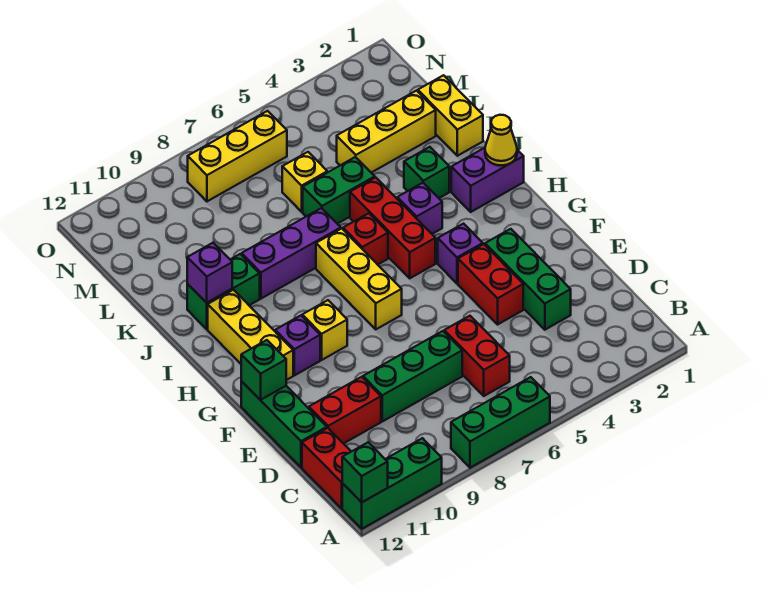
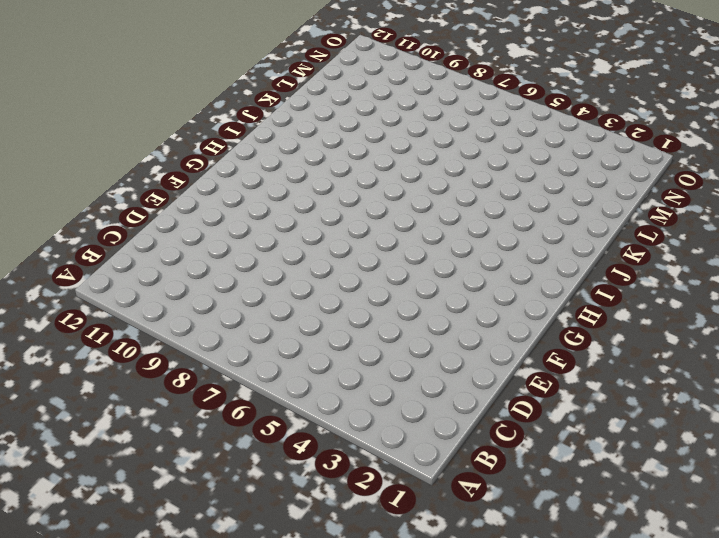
none -> green 1x3 brick [451,377,550,468]
none -> green 1x3 brick [342,438,442,529]
none -> red 1x2 brick [302,428,351,508]
none -> red 1x2 brick [444,316,510,396]

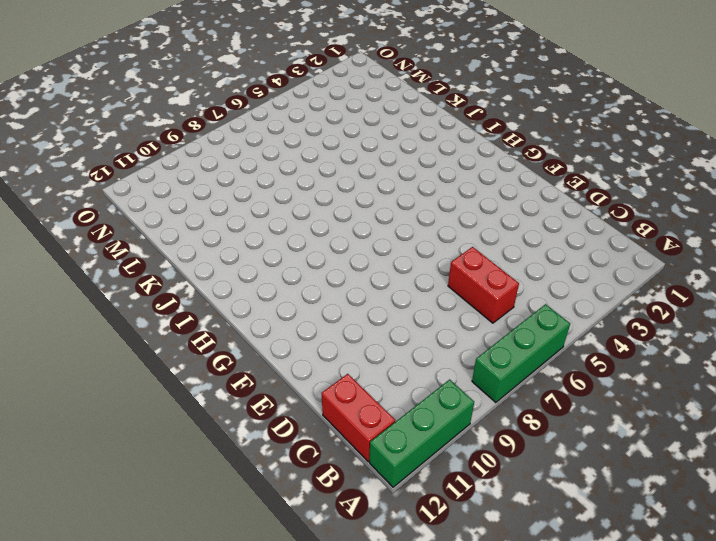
none -> green 1x3 brick [485,229,571,330]
none -> green 1x3 brick [363,331,462,421]
none -> red 1x2 brick [309,377,381,444]
none -> green 1x3 brick [241,381,327,467]

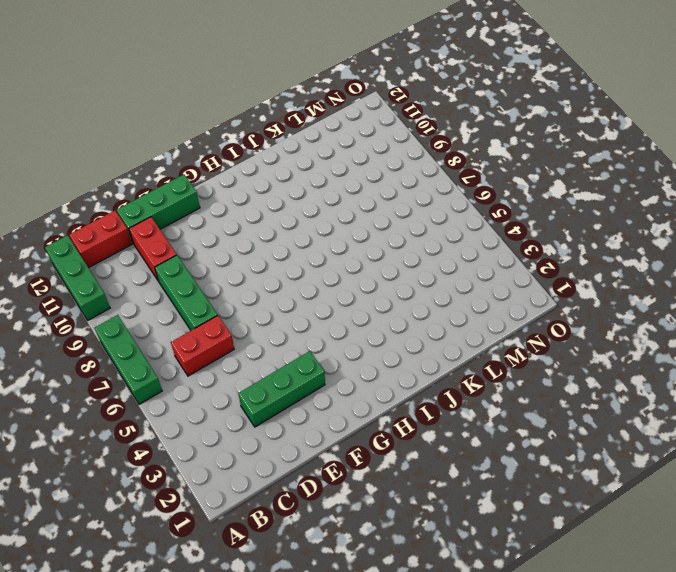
none -> red 1x2 brick [458,244,523,324]
none -> purple 1x1 brick [438,224,483,284]
none -> yellow 1x3 brick [316,229,402,329]
none -> yellow 1x1 brick [302,300,347,360]

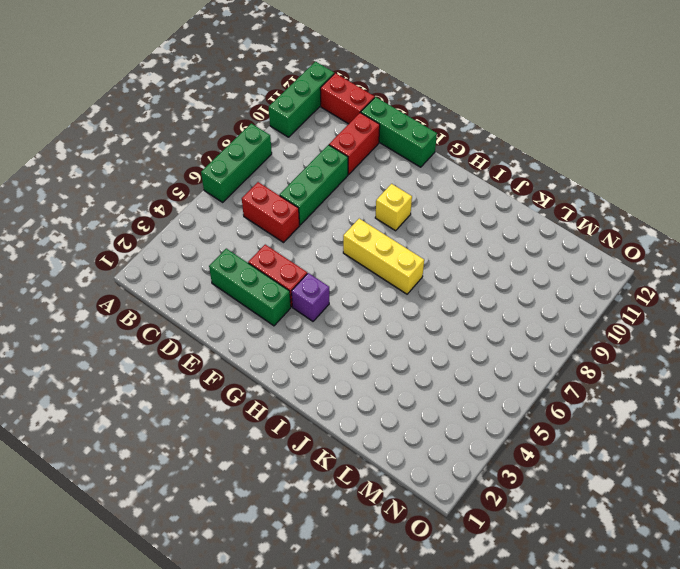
none -> purple 1x1 brick [275,316,320,375]
none -> yellow 1x3 brick [208,290,293,380]
none -> red 1x3 brick [350,177,435,278]
none -> purple 1x2 brick [451,148,524,212]

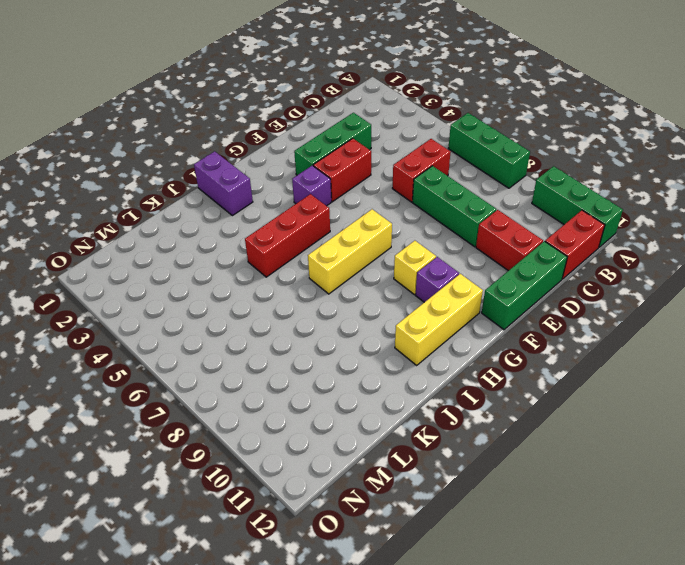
none -> purple 1x1 brick [397,183,442,234]
none -> red 1x1 brick [343,213,388,265]
none -> green 1x1 brick [404,147,449,198]
none -> purple 1x3 brick [242,208,341,299]

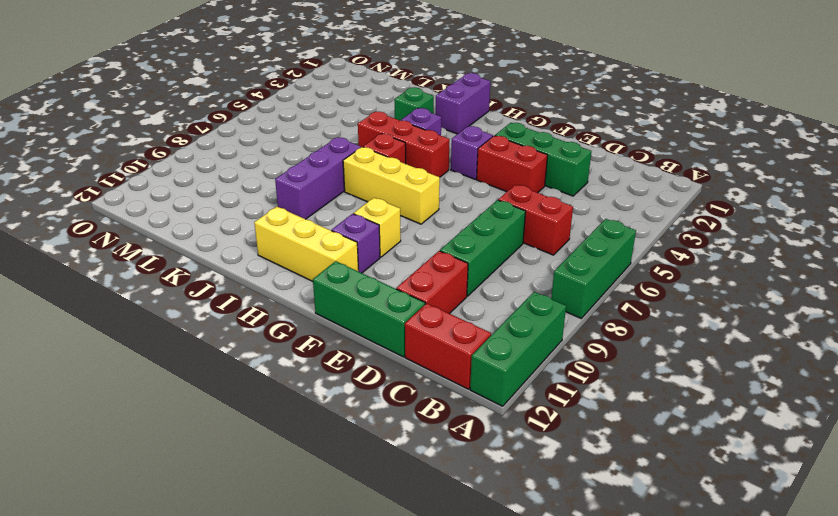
none -> green 1x2 brick [187,254,260,329]
none -> yellow 1x2 brick [418,75,483,156]
none -> green 1x2 brick [303,157,375,224]
none -> yellow 1x3 brick [337,91,436,173]

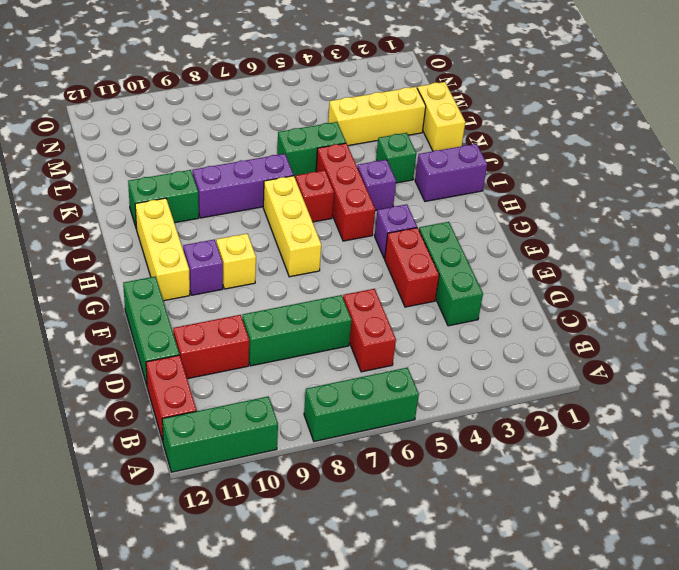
none -> yellow 1x1 brick [282,152,327,212]
none -> yellow 1x3 brick [188,111,287,201]
none -> green 1x1 brick [342,442,388,502]
none -> green 1x1 brick [241,340,286,400]

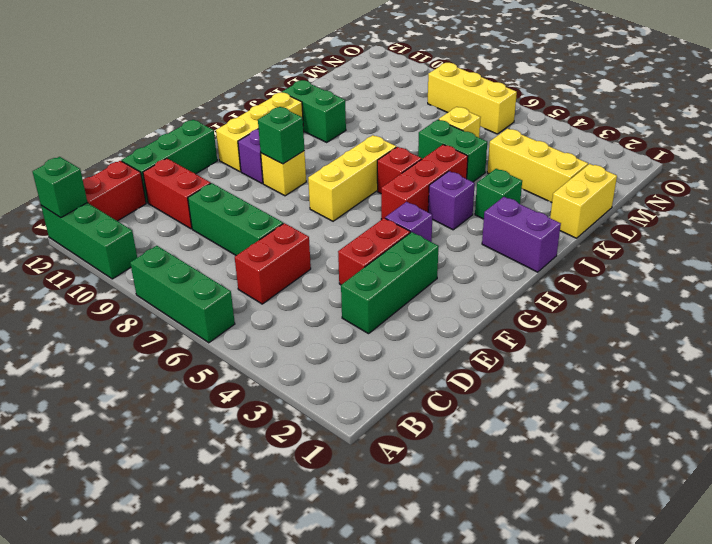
green 1x1 brick [258,107,304,164] -> green 1x1 brick moved to [241,340,286,400]
none -> purple 1x3 brick [242,208,341,299]
none -> yellow 1x1 cone [485,115,517,165]
none -> purple 1x1 brick [187,243,232,303]

